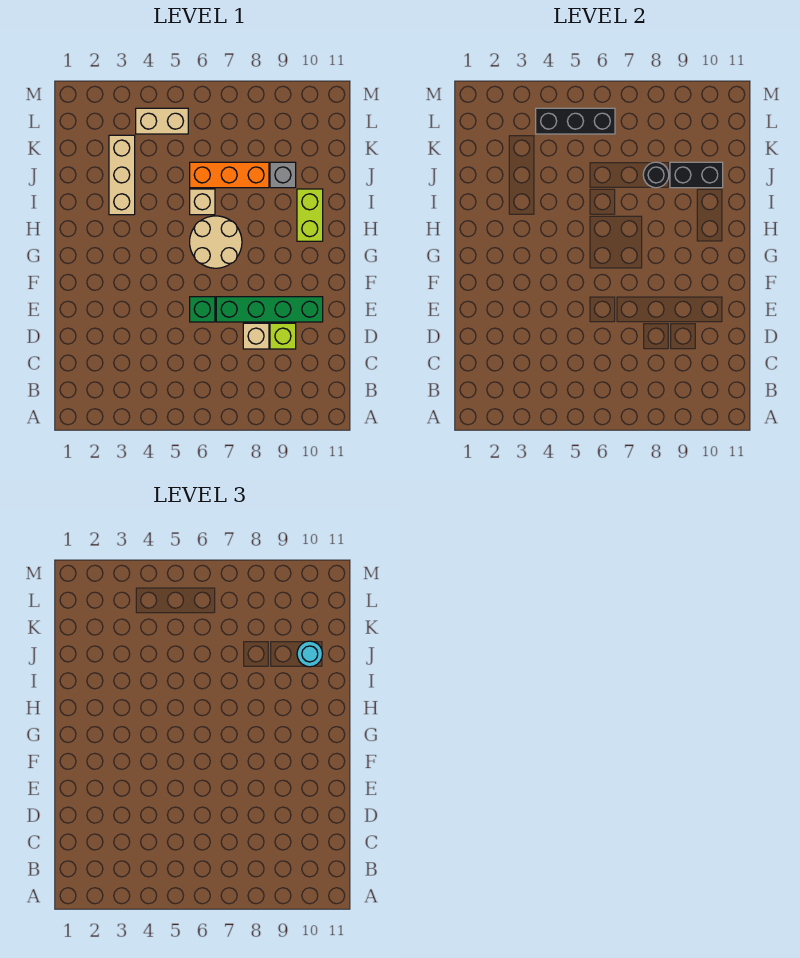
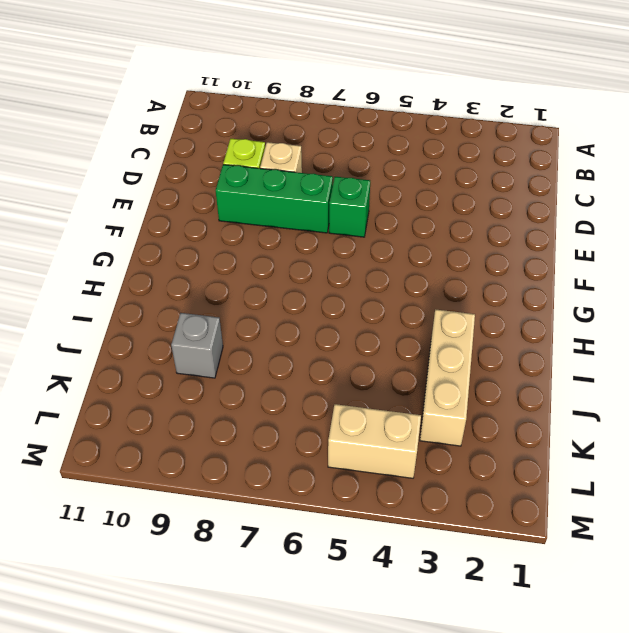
green 1x3 brick [216,165,333,233] -> green 1x4 brick [216,297,323,322]
none -> tan 2x2 round brick [190,216,242,268]
none -> lime 1x2 brick [297,189,323,241]
none -> tan 1x1 brick [190,189,215,215]

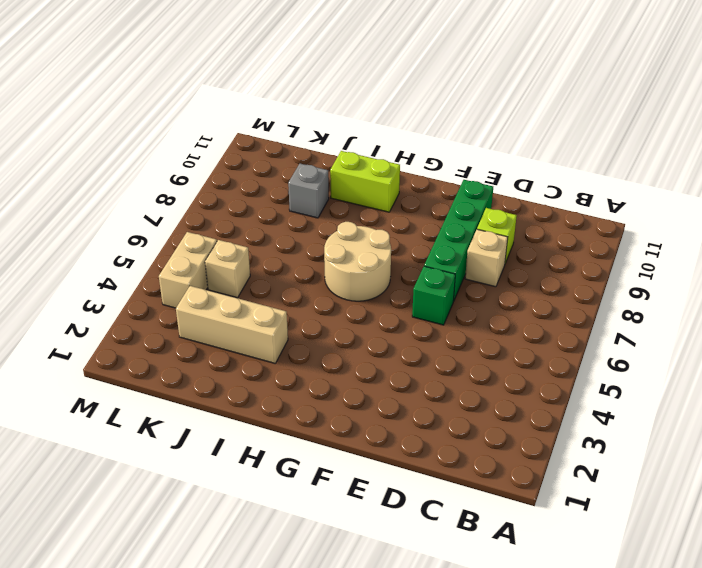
tan 1x1 brick [205,240,250,298] -> tan 1x1 brick moved to [190,189,215,215]
none -> orange 1x3 brick [190,162,269,188]
none -> black 1x1 round brick [643,162,669,188]
none -> black 1x2 brick [670,162,723,188]

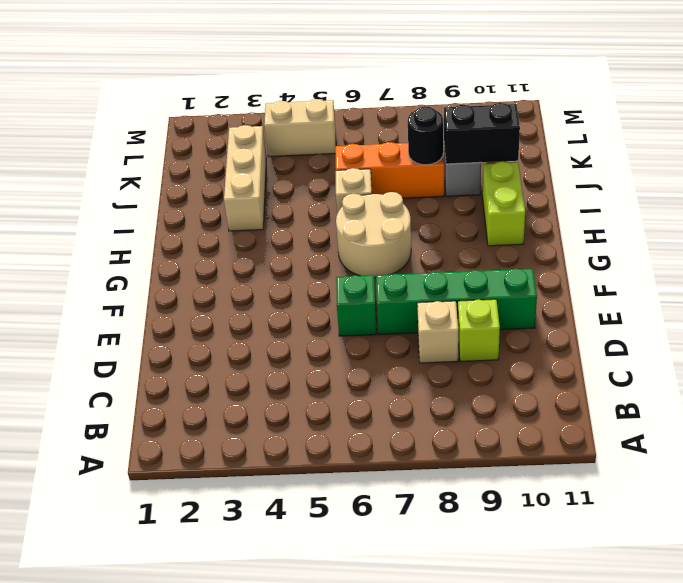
none -> black 1x3 brick [536,108,615,134]
none -> cyan 1x1 round brick [297,641,323,667]

